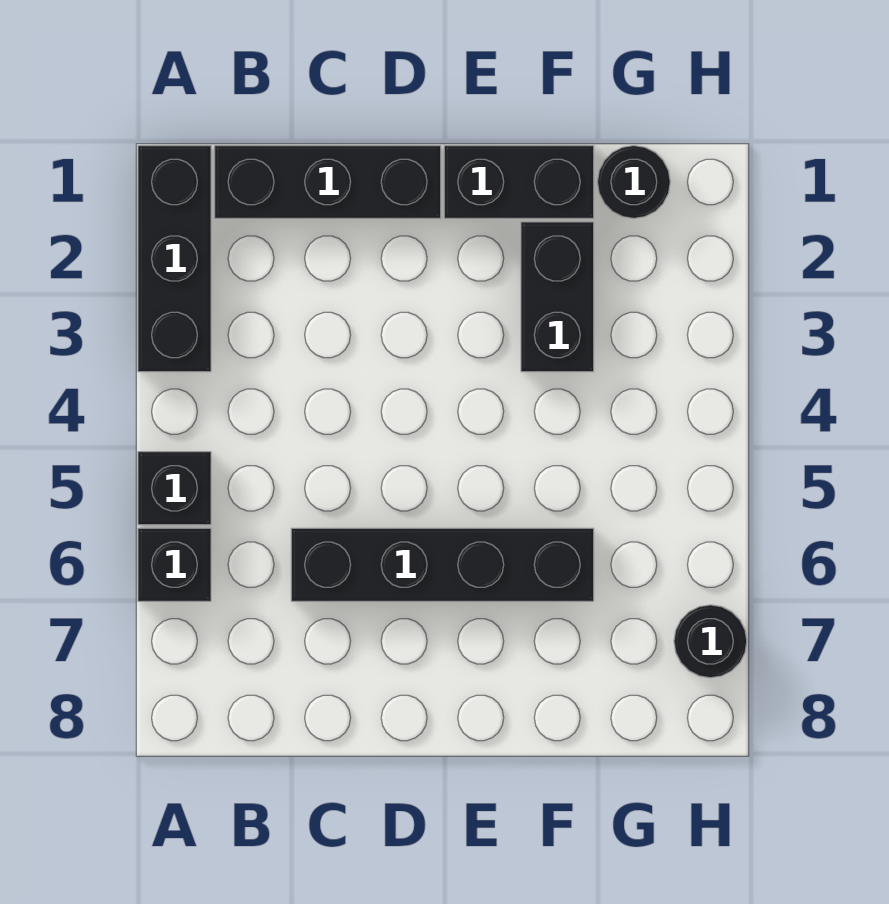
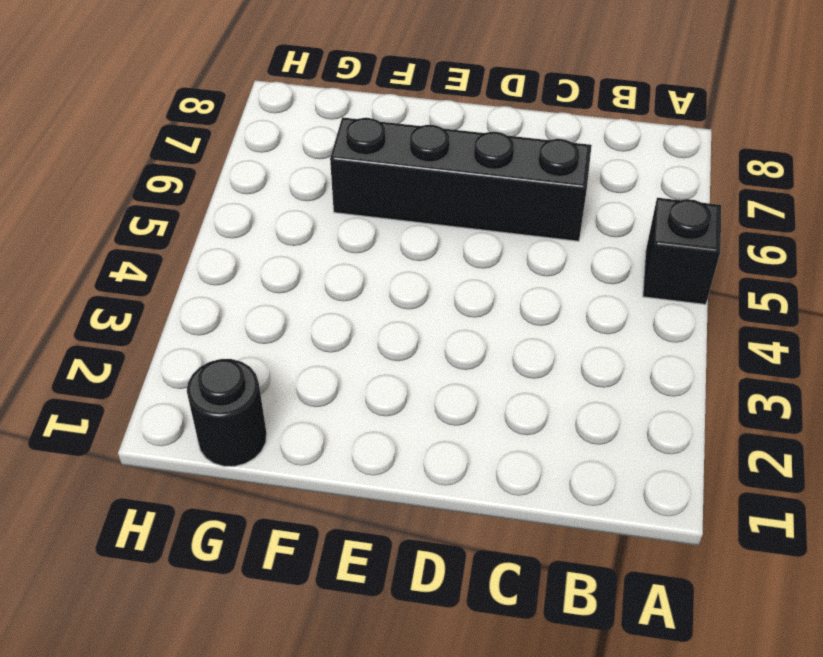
none -> black 1x3 brick [138,146,211,372]
none -> black 1x1 brick [138,528,211,601]

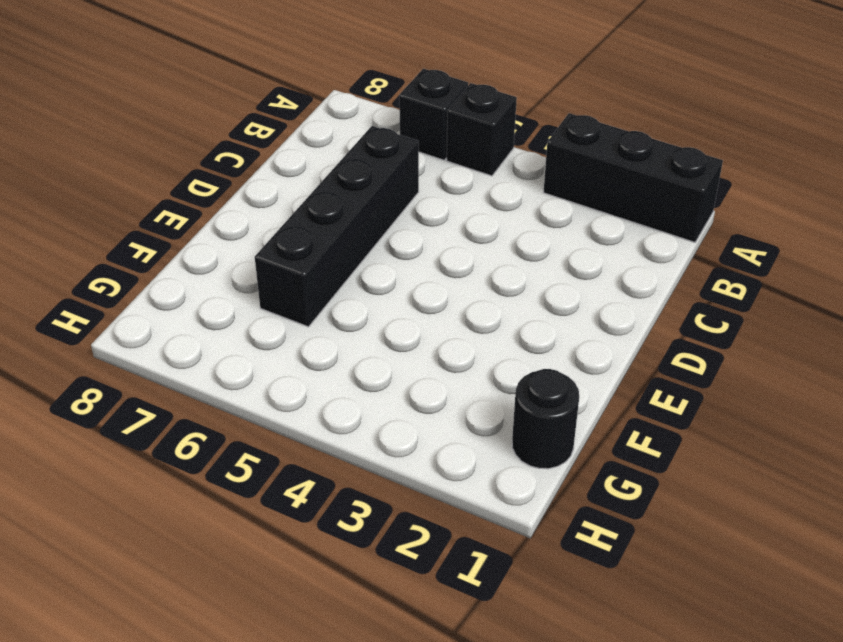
none -> black 1x3 brick [215,146,441,218]
none -> black 1x2 brick [444,146,594,218]

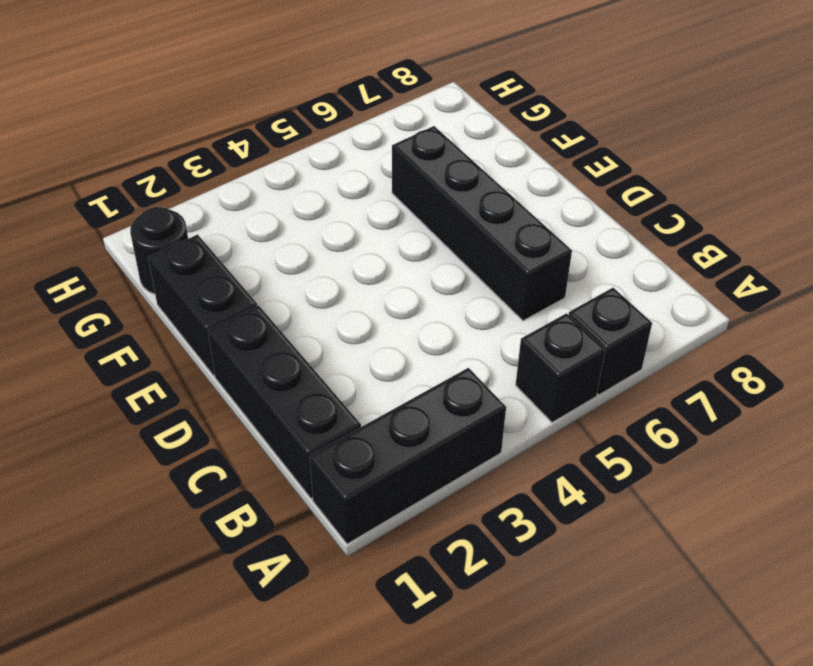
none -> black 1x2 brick [521,222,594,372]
none -> black 1x1 round brick [674,605,747,678]

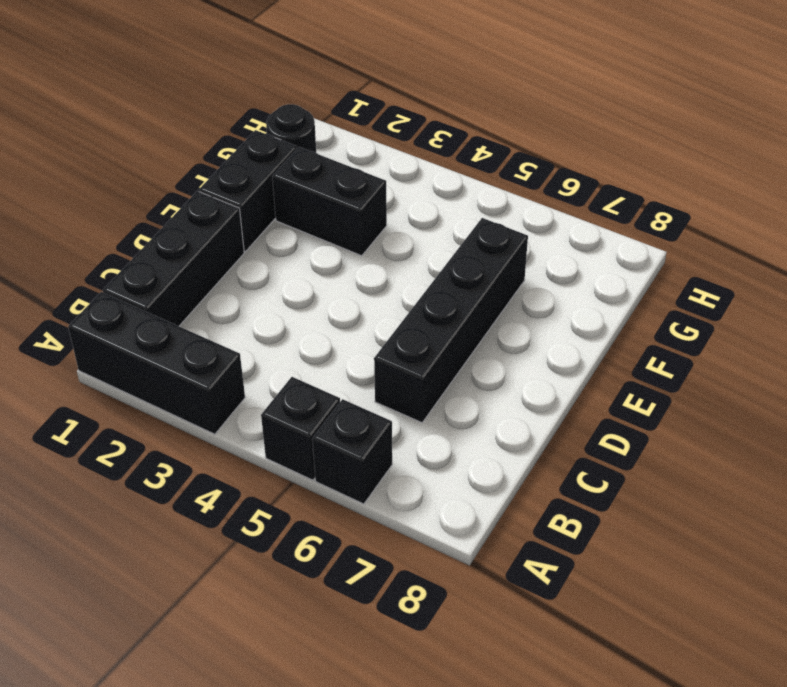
none -> black 1x1 round brick [674,605,747,678]

